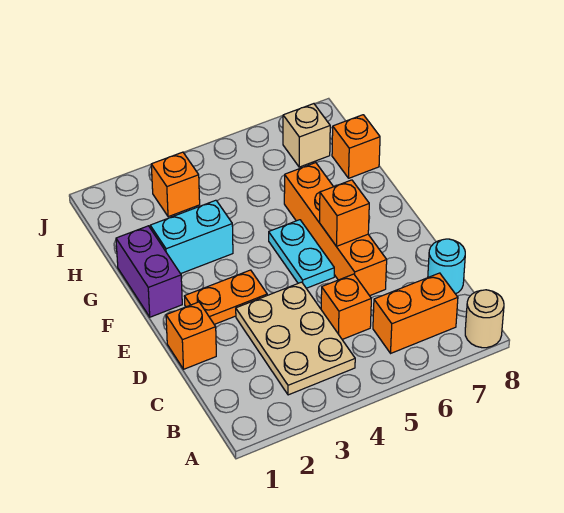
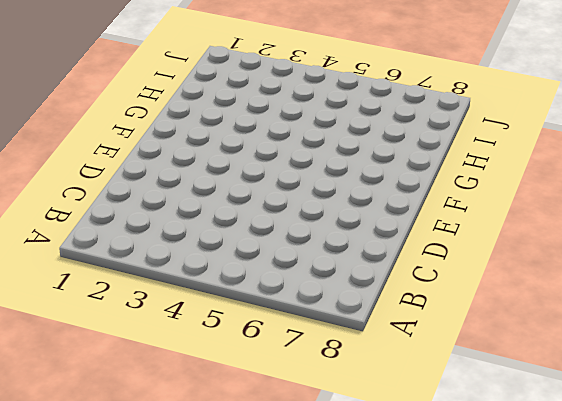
none -> tan 1x1 round brick [465,290,504,348]
none -> tan 2x3 plate [236,282,355,395]
none -> orange 1x2 brick [373,273,458,353]

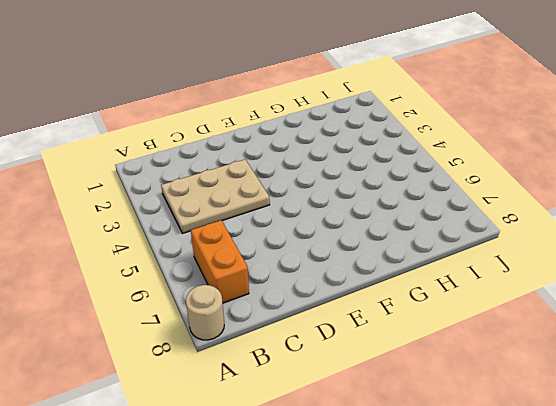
none -> orange 1x1 brick [321,274,371,339]
none -> cyan 1x1 round brick [428,239,465,294]
none -> orange 1x1 brick [166,302,216,369]

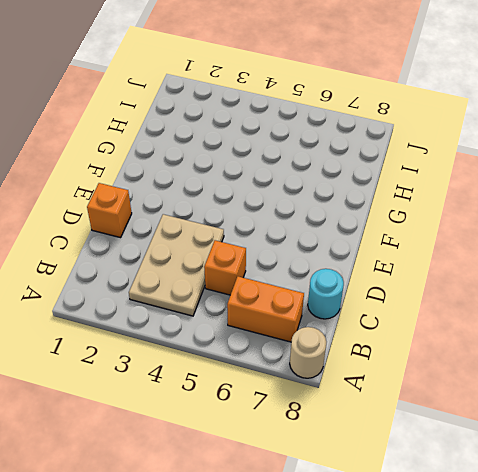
none -> orange 1x4 brick [284,163,387,296]
none -> orange 1x2 plate [184,270,267,324]
none -> cyan 1x2 plate [269,220,334,288]

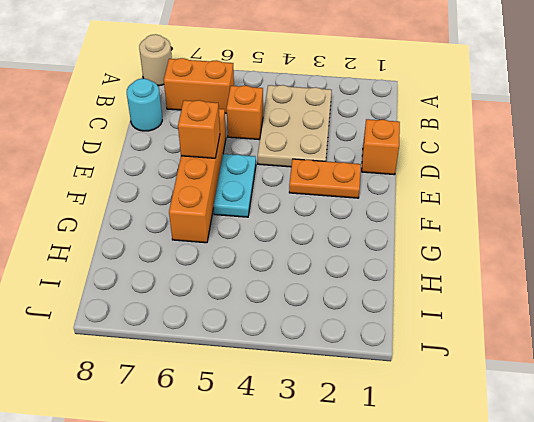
none -> purple 1x2 brick [116,226,182,317]
none -> cyan 1x2 brick [150,200,233,274]
none -> orange 1x1 brick [332,115,380,178]

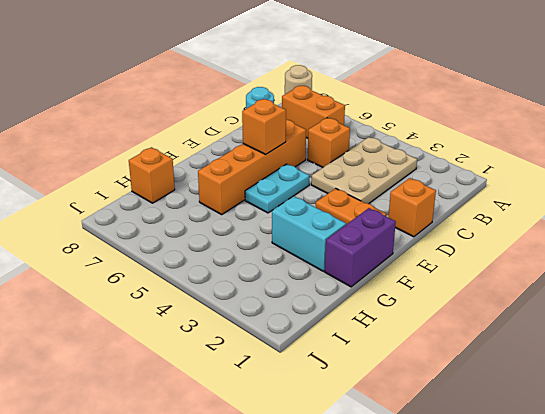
none -> orange 1x1 brick [151,152,200,217]
none -> tan 1x1 brick [283,104,330,167]

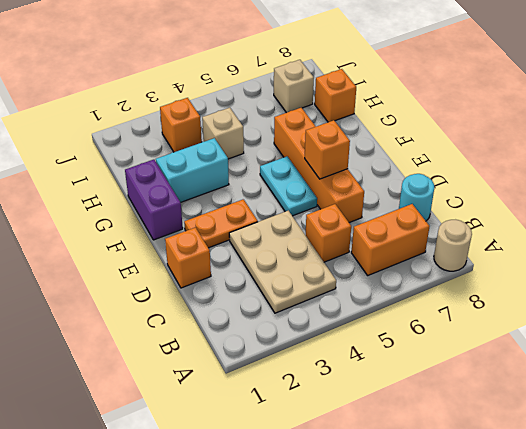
tan 1x1 brick [202,108,244,159] -> none

